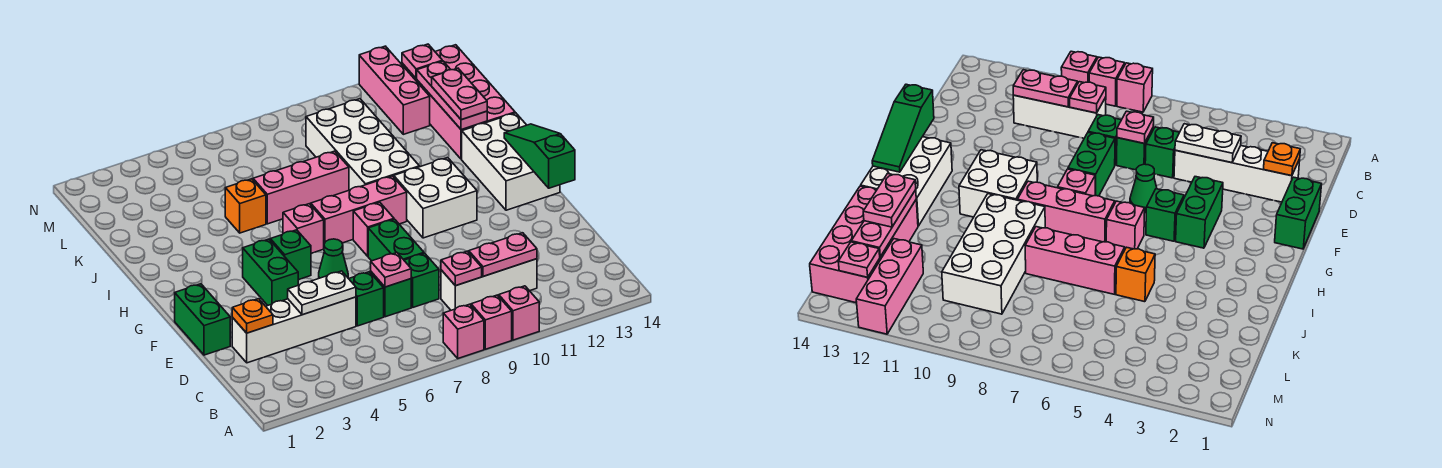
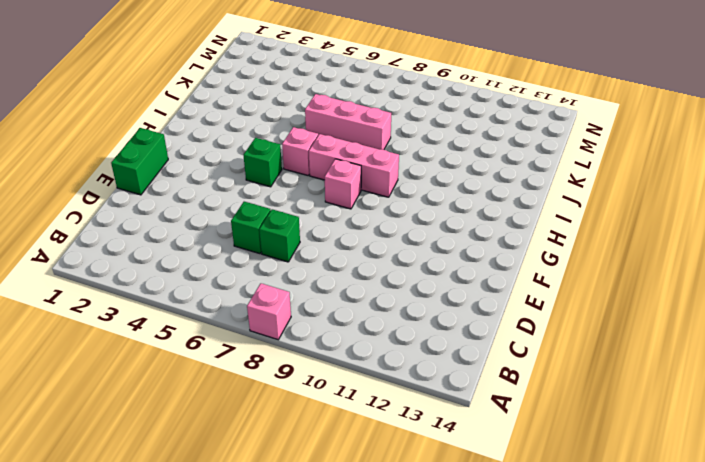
none -> pink 1x1 brick [471,295,512,349]
none -> pink 1x1 brick [499,286,539,340]
none -> white 1x3 brick [441,259,537,310]
none -> white 1x4 brick [232,297,356,363]

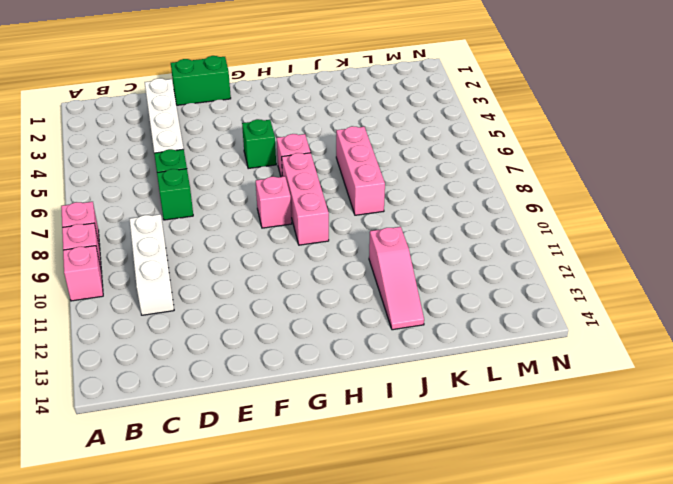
pink 1x3 slope [369,227,424,330] -> pink 2x4 brick [402,45,515,159]
none -> green 1x1 brick [404,253,439,307]
none -> green 1x2 brick [368,219,424,261]
none -> green 1x2 brick [243,239,298,305]
none -> green 1x1 cone [319,239,348,278]

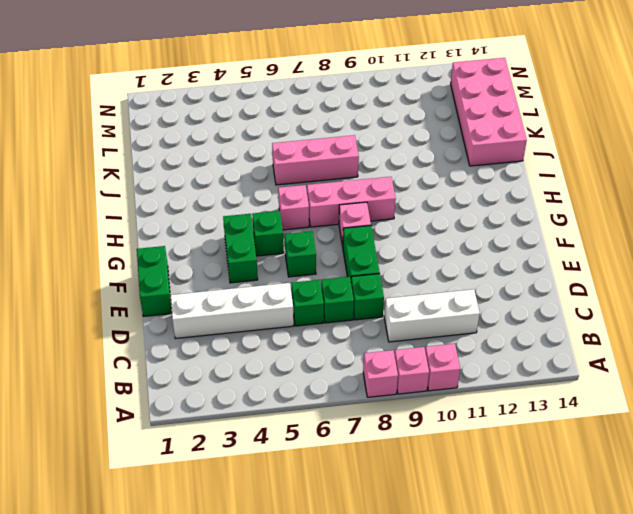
green 1x1 brick [285,231,316,277] -> green 1x1 cone [319,239,348,278]
none -> white 2x2 brick [394,158,477,238]
none -> white 2x3 brick [462,113,560,210]
none -> white 2x4 brick [306,99,419,190]
none -> orange 1x1 brick [225,179,266,233]

